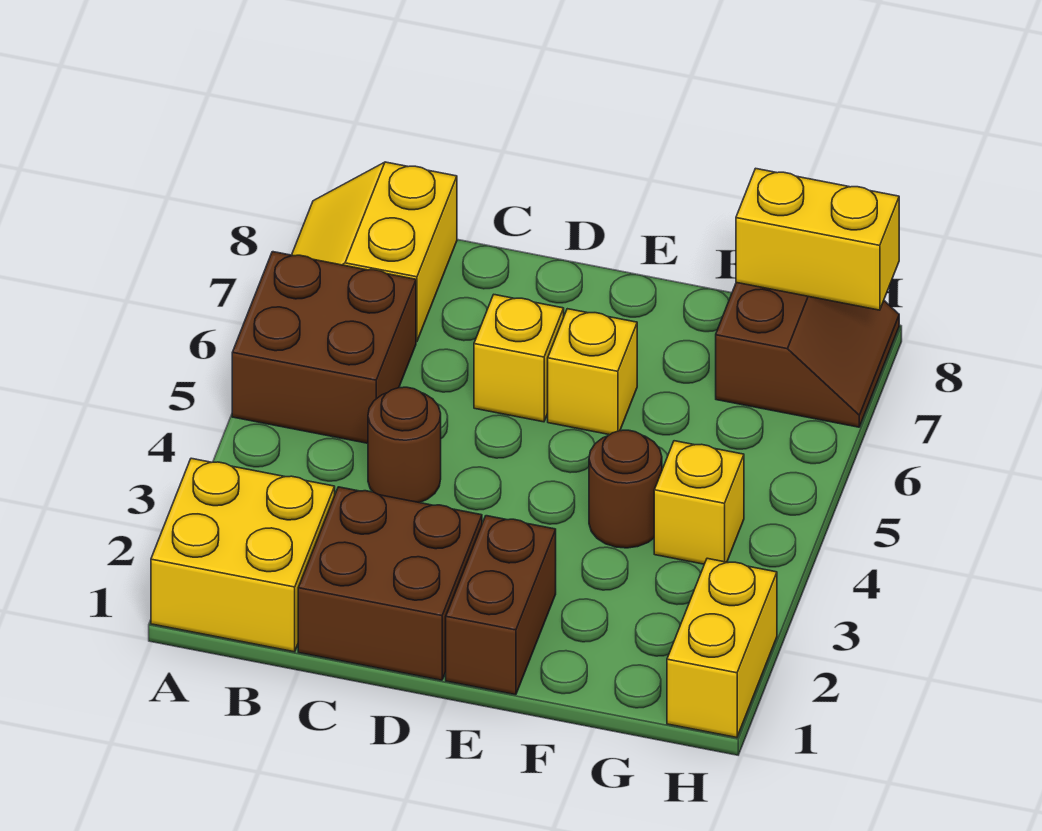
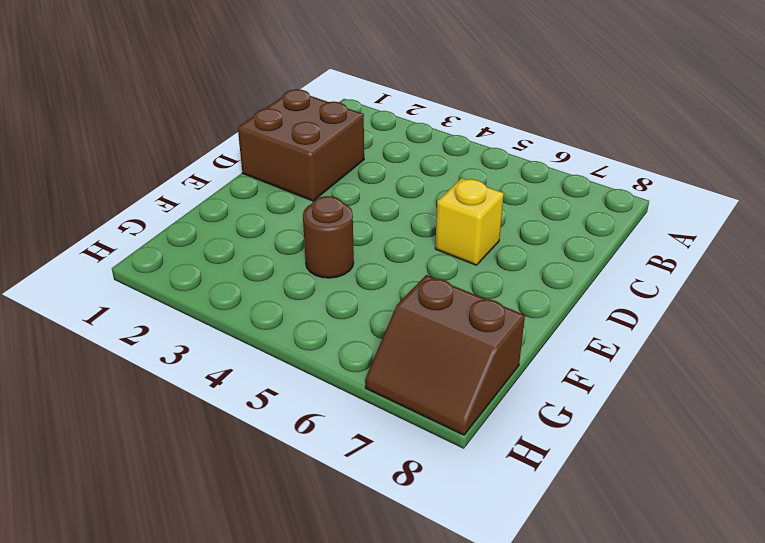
none -> yellow 2x2 brick [151,458,335,652]
none -> brown 2x2 brick [232,252,416,443]
none -> yellow 2x2 slope [292,162,457,342]

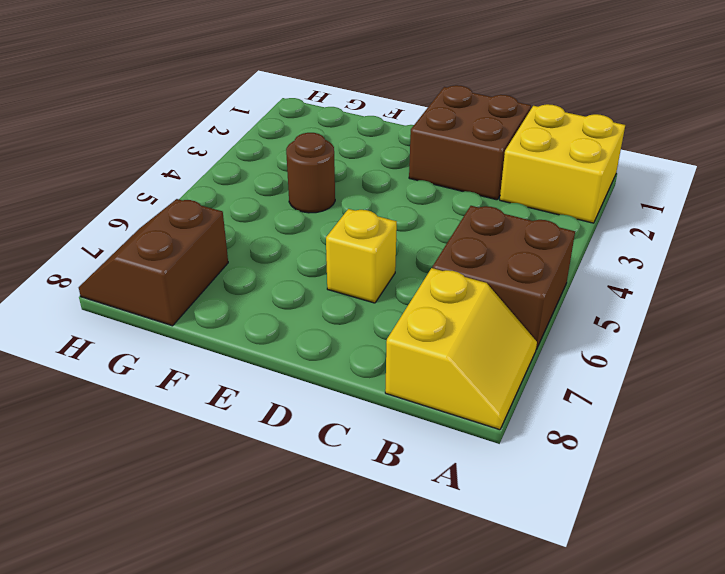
none -> brown 1x1 round brick [368,387,441,503]
none -> brown 1x2 brick [446,516,556,695]
none -> yellow 1x1 brick [548,309,637,435]

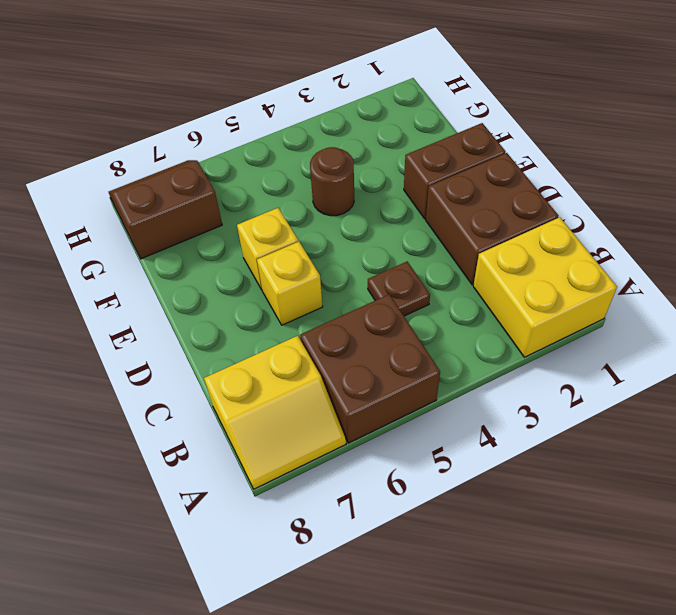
brown 1x1 plate [368,261,430,316] -> brown 1x1 round brick [368,387,441,503]
none -> yellow 1x1 brick [654,441,744,564]
none -> yellow 1x2 brick [667,558,777,738]
none -> yellow 1x2 brick [736,168,899,310]

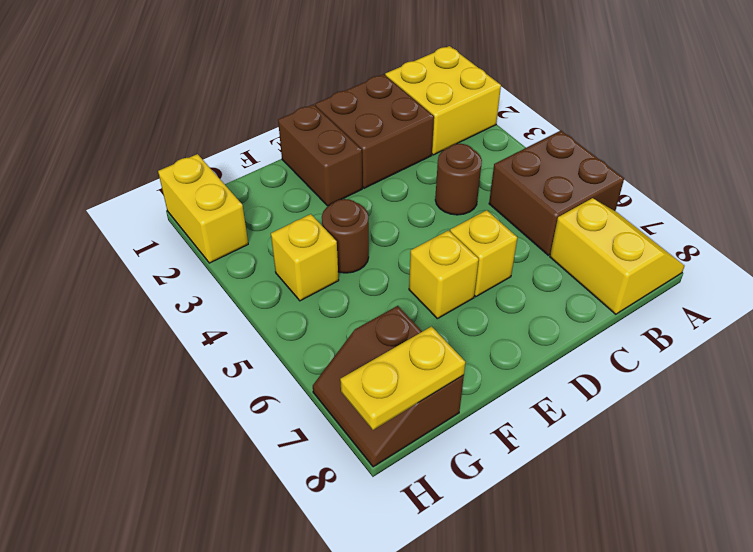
yellow 1x2 plate [340,327,465,430] -> yellow 1x2 brick [736,168,899,310]

